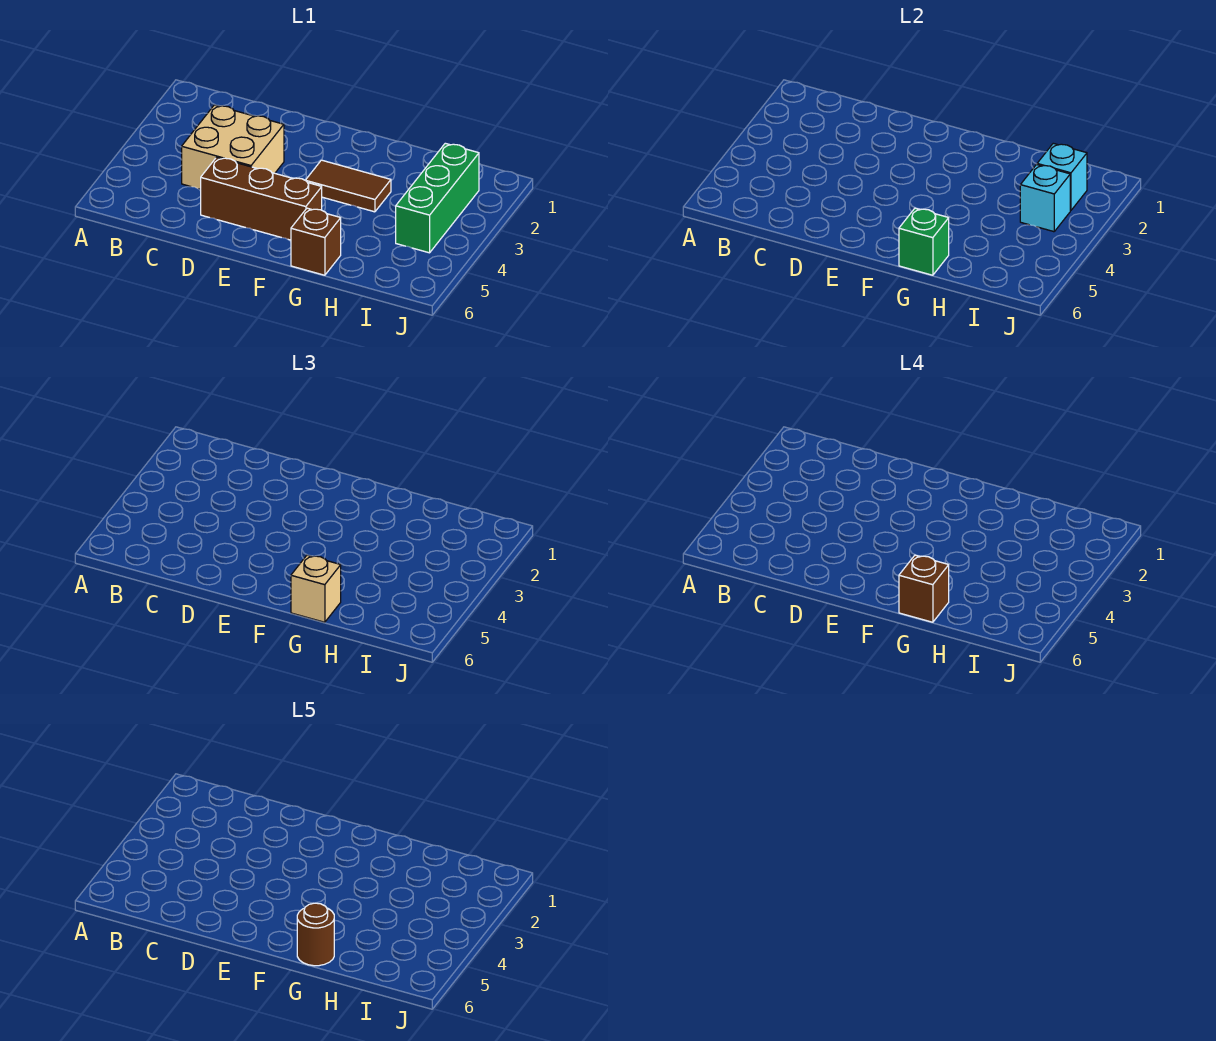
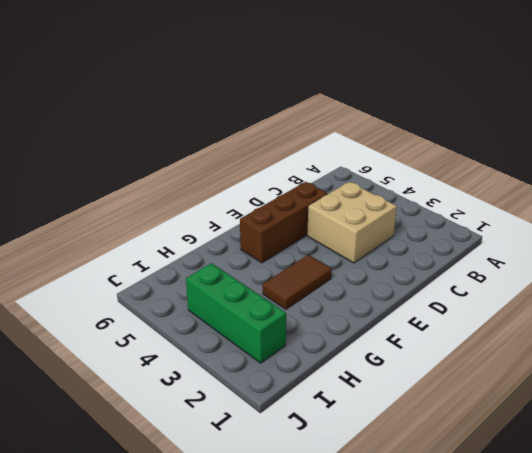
none -> brown 1x1 brick [291,208,341,275]
none -> green 1x1 brick [899,208,949,275]

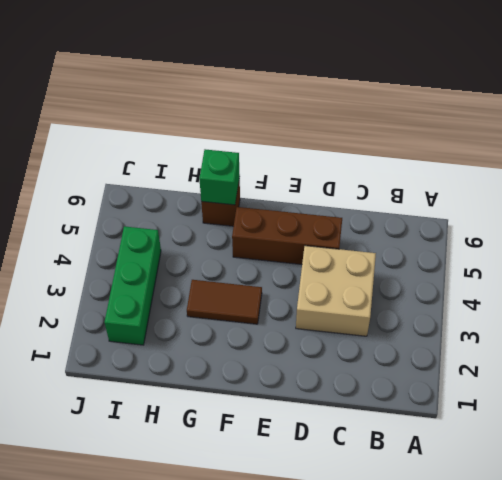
none -> cyan 1x1 brick [1037,143,1087,210]
none -> cyan 1x1 brick [1020,165,1070,232]

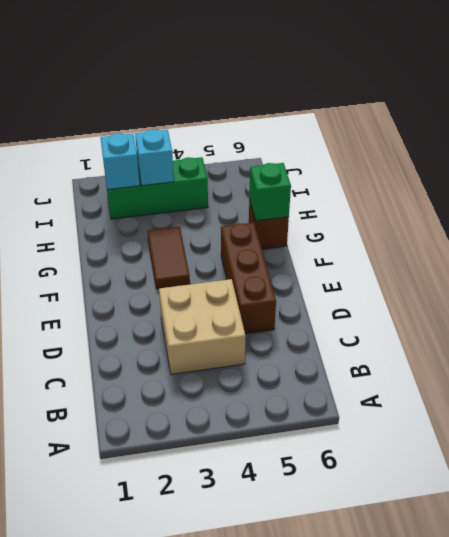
none -> tan 1x1 brick [291,555,341,622]
none -> brown 1x1 brick [899,555,949,622]

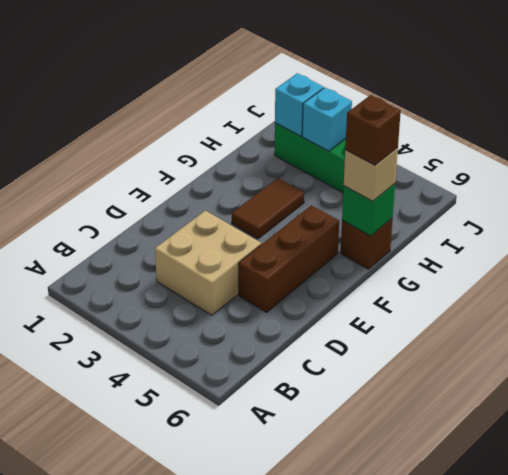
none -> brown 1x1 round brick [297,903,334,966]

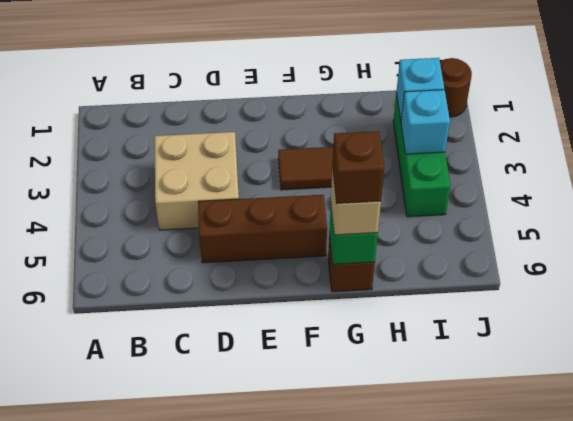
brown 1x1 round brick [440,58,472,117] -> brown 1x1 round brick moved to [297,903,334,966]

